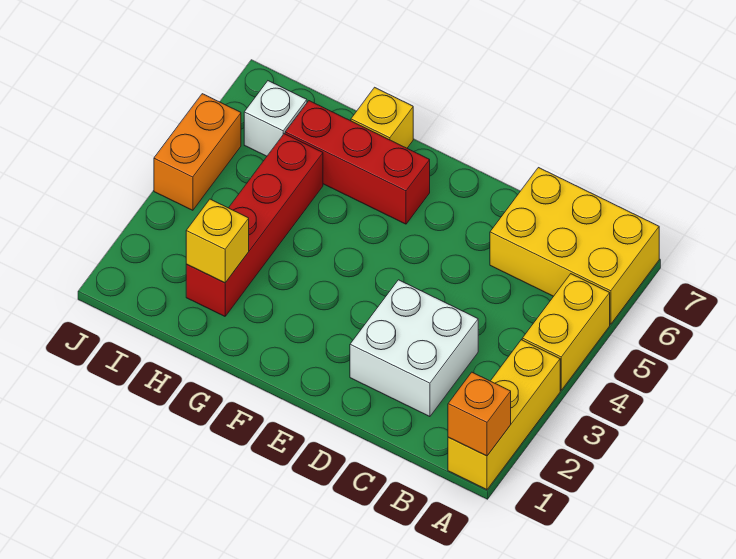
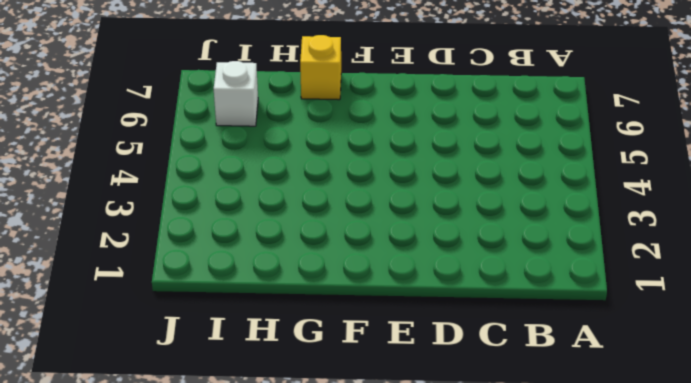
none -> yellow 1x3 brick [448,340,560,490]
none -> yellow 1x2 brick [522,274,610,390]

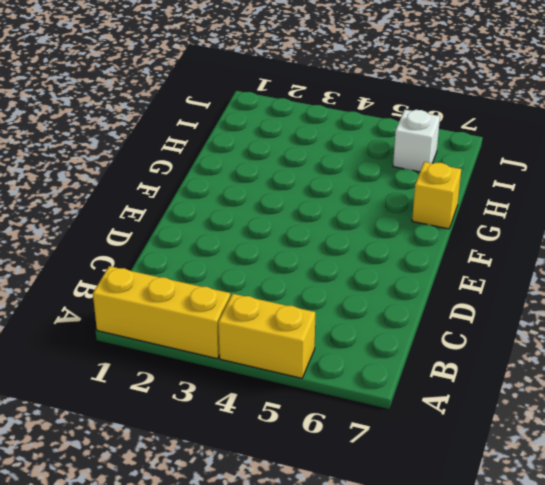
none -> yellow 2x3 brick [490,168,659,324]
none -> white 2x2 brick [350,280,478,417]

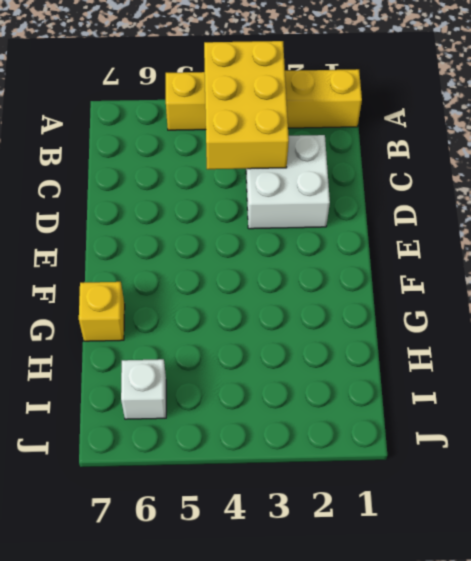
yellow 2x3 brick [204,41,289,169] -> yellow 2x3 brick moved to [490,168,659,324]
none -> red 1x3 brick [285,101,430,224]
none -> red 1x4 brick [186,134,323,316]

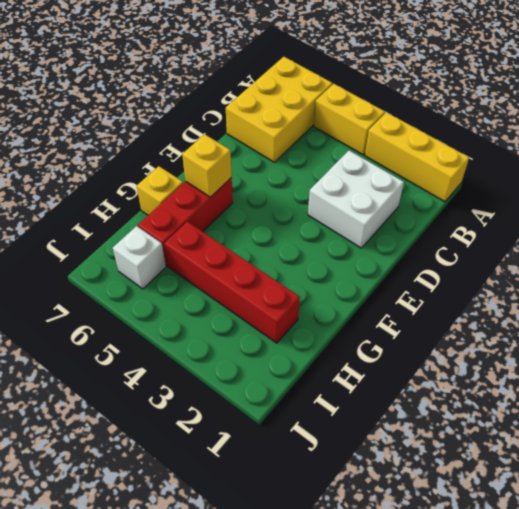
yellow 1x1 brick [182,134,232,197] -> yellow 1x1 brick moved to [186,199,249,283]
none -> orange 1x2 brick [154,94,241,210]
none -> orange 1x1 brick [448,372,511,456]

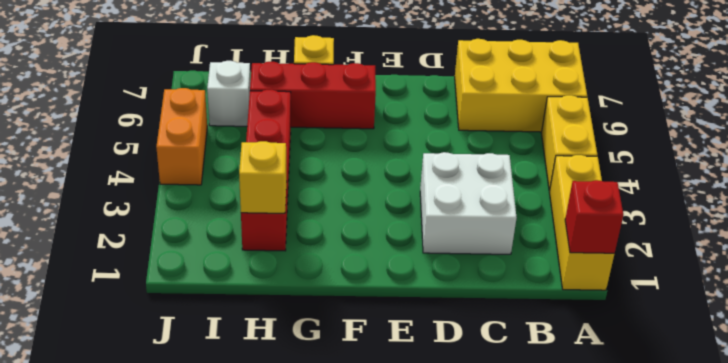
red 1x1 brick [565,180,623,253] -> orange 1x1 brick [448,372,511,456]

